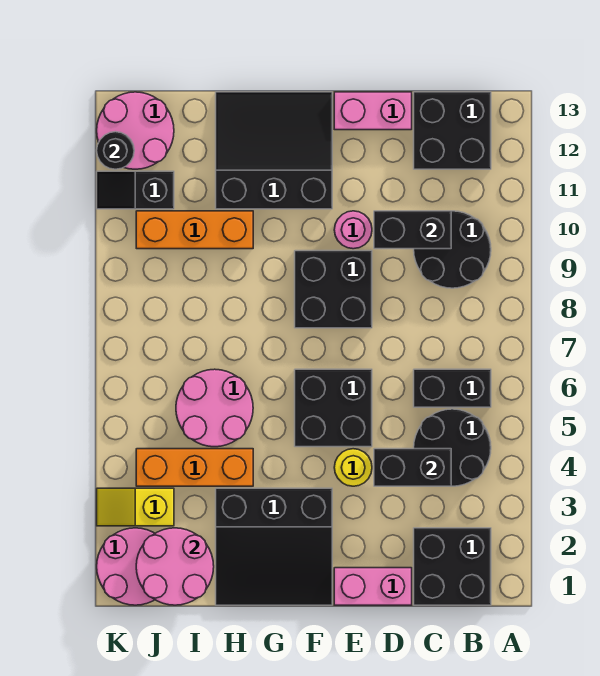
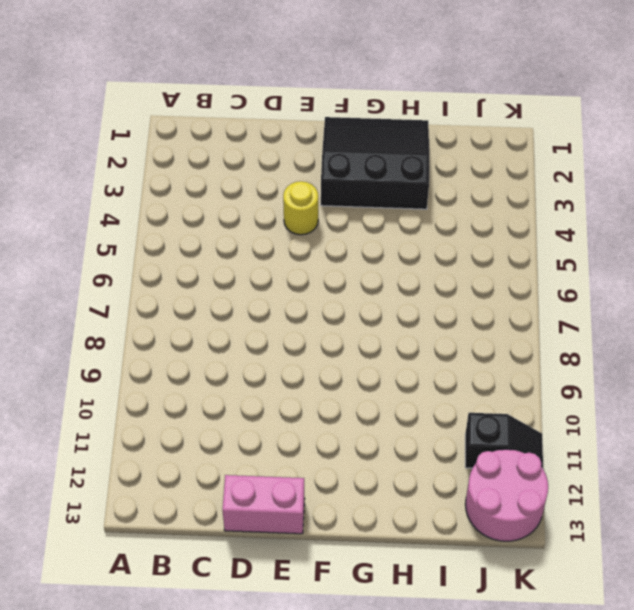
none -> black 2x2 brick [414,528,491,605]
none -> black 2x2 round brick [414,409,491,486]
none -> black 1x2 brick [414,369,491,407]

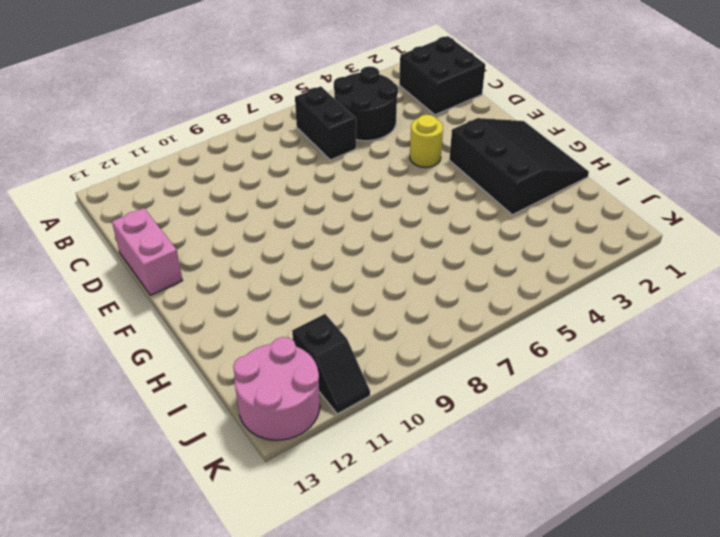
none -> black 2x2 round brick [414,211,491,288]
none -> black 2x2 brick [414,92,491,169]
none -> pink 1x2 brick [334,568,412,605]

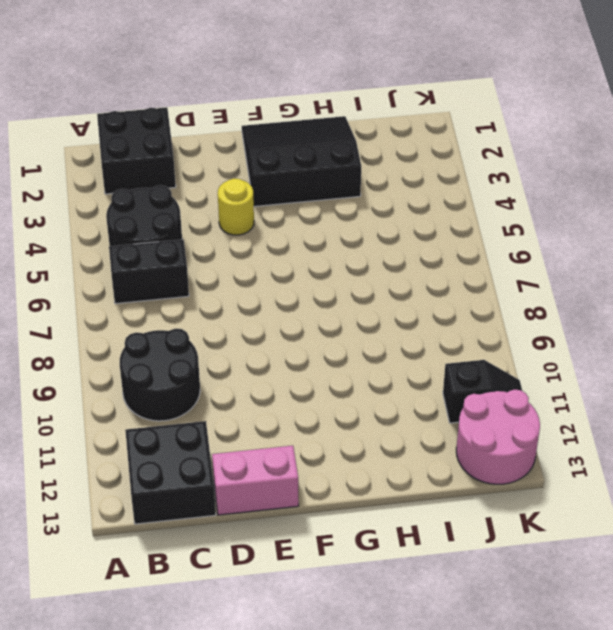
none -> pink 1x2 brick [334,568,412,605]
none -> black 2x2 brick [295,369,372,447]
none -> black 2x2 brick [295,251,372,328]

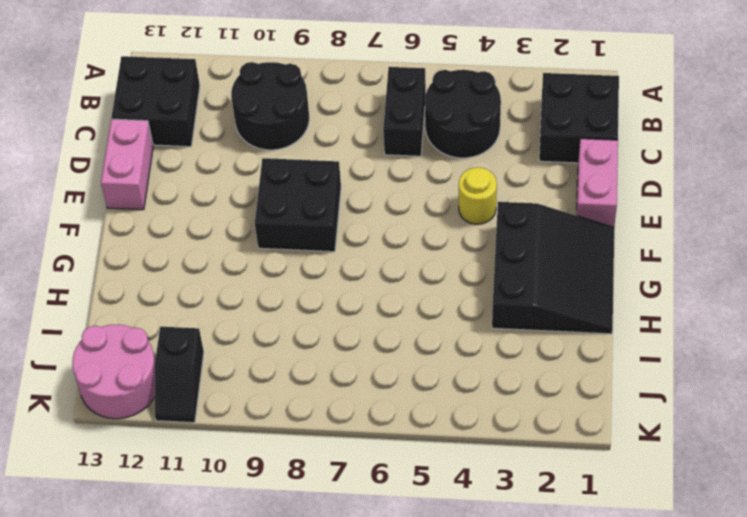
none -> black 2x2 brick [295,369,372,447]
none -> pink 1x1 round brick [334,211,372,249]
none -> black 3x3 slope [216,92,332,209]

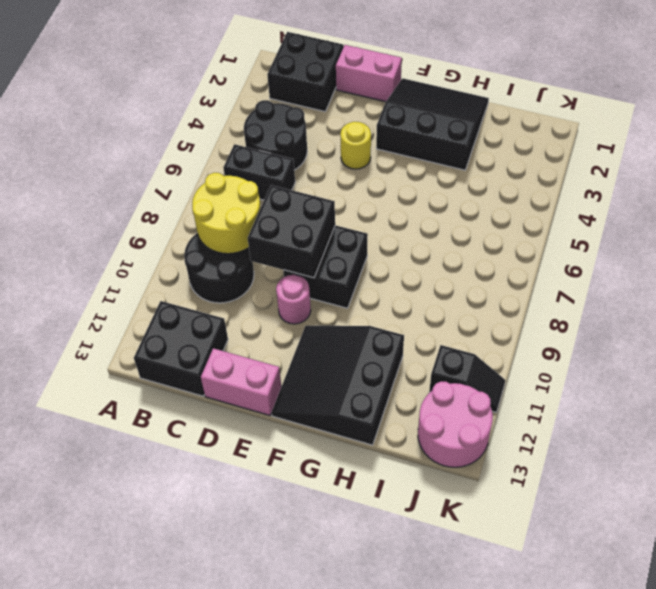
yellow 2x2 round brick [192,173,261,254] -> none
black 2x2 brick [248,185,335,278] -> black 2x2 brick moved to [295,369,372,447]
black 3x3 slope [271,326,404,445] -> black 3x3 slope turned to [216,92,332,209]
none -> orange 1x3 brick [136,449,253,486]
none -> pink 2x2 round brick [176,369,253,447]
none -> orange 1x3 brick [136,211,253,249]

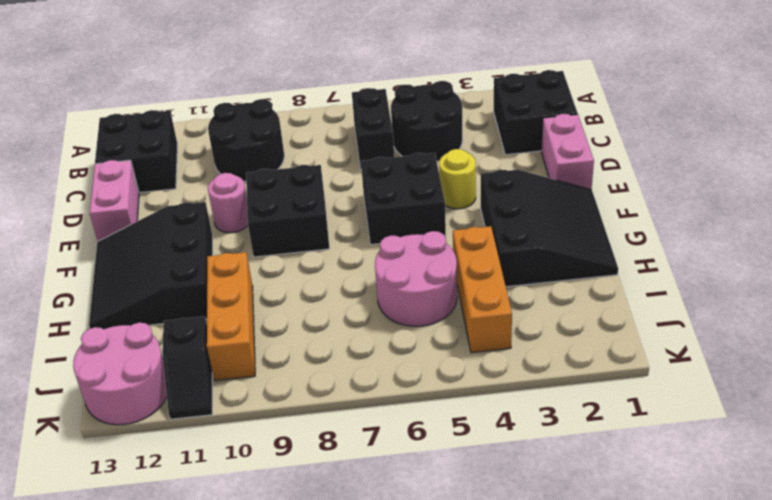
none -> pink 2x2 round brick [97,528,155,605]
none -> yellow 1x2 slope [97,488,174,526]
none -> black 1x2 brick [374,449,451,486]

